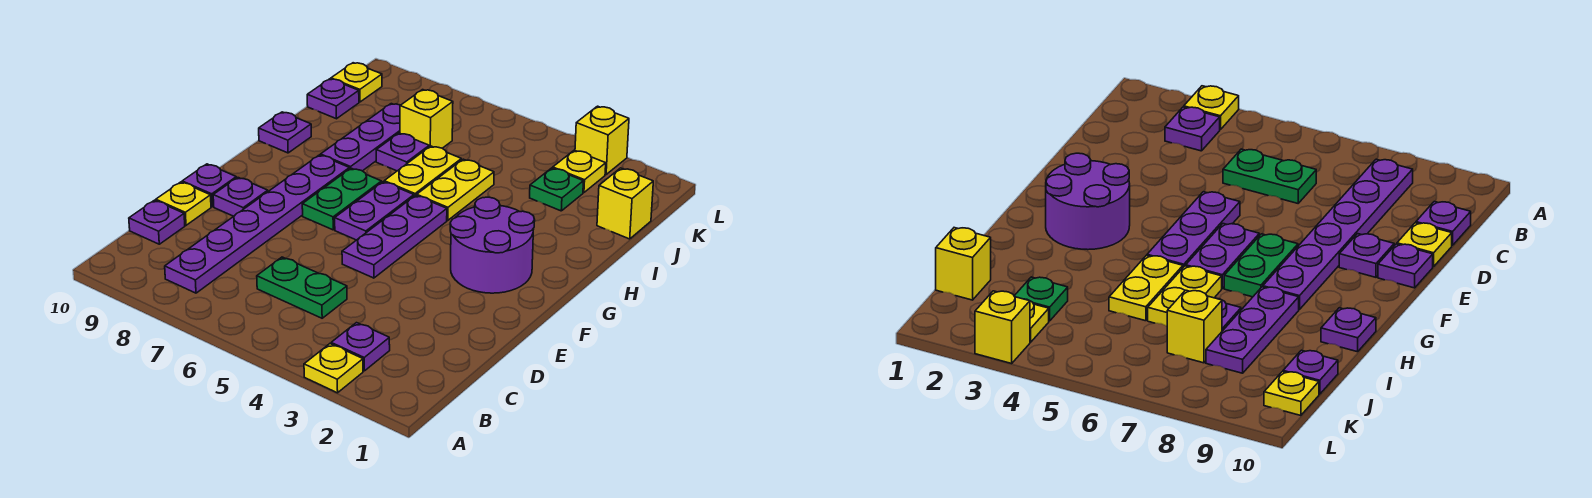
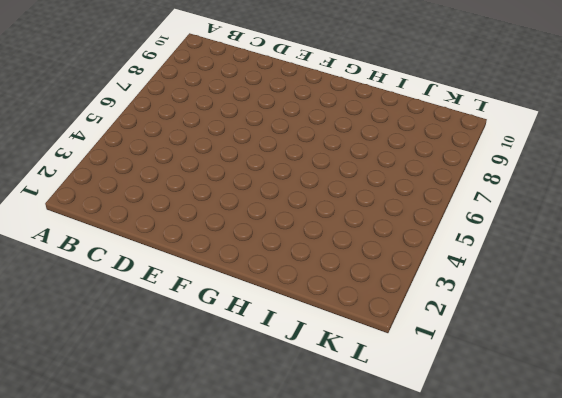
none -> yellow 1x1 plate [304,344,363,393]
none -> purple 1x1 plate [331,323,390,371]
none -> purple 1x6 plate [165,155,349,293]

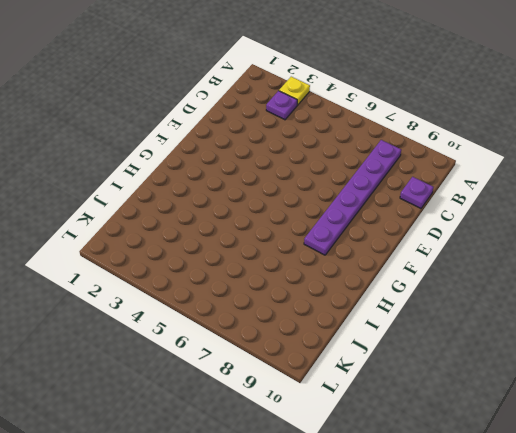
none -> green 1x2 plate [257,257,347,318]
none -> yellow 1x1 plate [156,182,211,225]
none -> purple 1x3 plate [342,195,447,278]

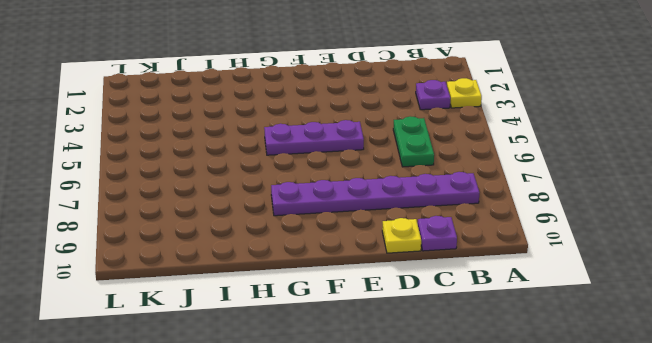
none -> purple 1x1 plate [213,178,268,216]
none -> purple 1x1 plate [182,164,236,207]
none -> purple 2x2 round brick [450,197,535,293]

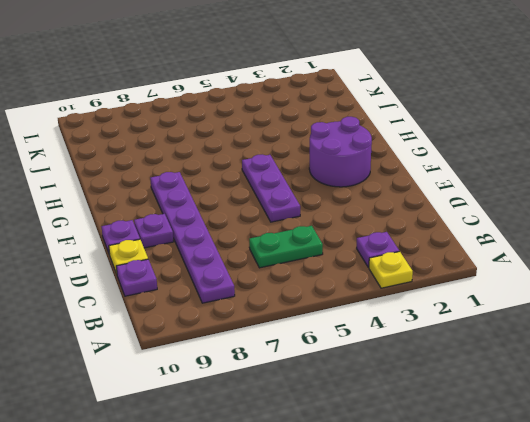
none -> purple 1x2 plate [335,182,414,240]
none -> green 1x2 plate [302,168,381,230]
none -> yellow 1x2 plate [417,159,494,220]

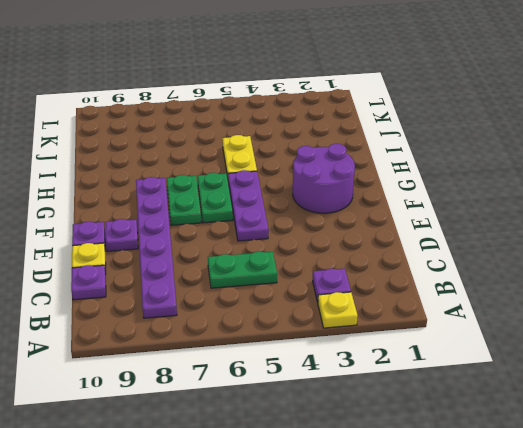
green 1x2 plate [198,173,233,223] -> purple 1x2 plate [335,182,414,240]
none -> yellow 1x2 plate [384,146,461,196]
none -> purple 1x3 plate [321,104,400,171]
none -> purple 1x1 plate [259,112,311,153]

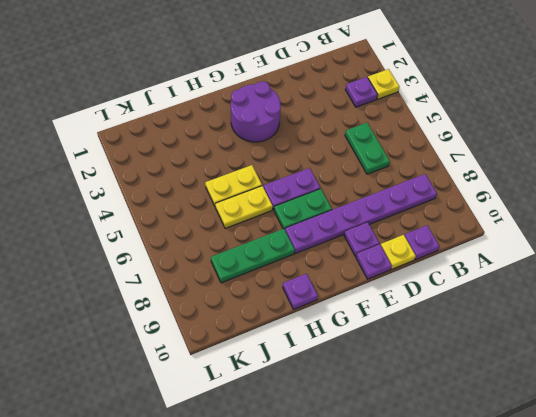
green 1x3 plate [211,229,295,283] -> purple 1x3 plate [321,104,400,171]
none -> purple 1x3 plate [342,195,447,278]
none -> purple 1x1 plate [376,133,429,171]
none -> yellow 1x1 brick [597,168,653,239]

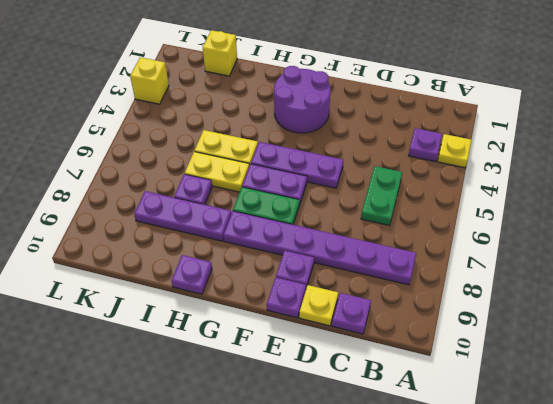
none -> green 1x1 plate [530,168,583,211]
none -> yellow 1x1 brick [400,90,453,148]
none -> purple 1x1 plate [307,79,359,119]

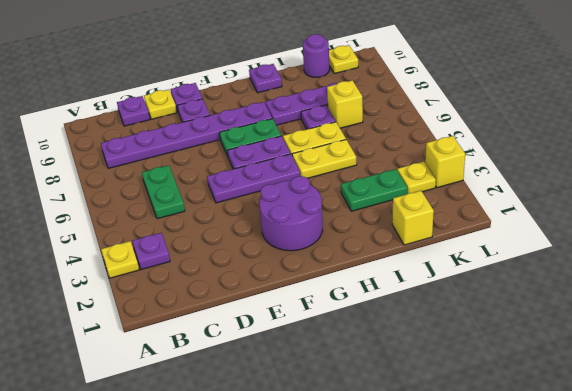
green 1x2 plate [341,169,407,211] -> green 1x1 plate [530,168,583,211]
purple 1x1 round brick [303,34,330,77] -> purple 1x1 plate [307,79,359,119]

